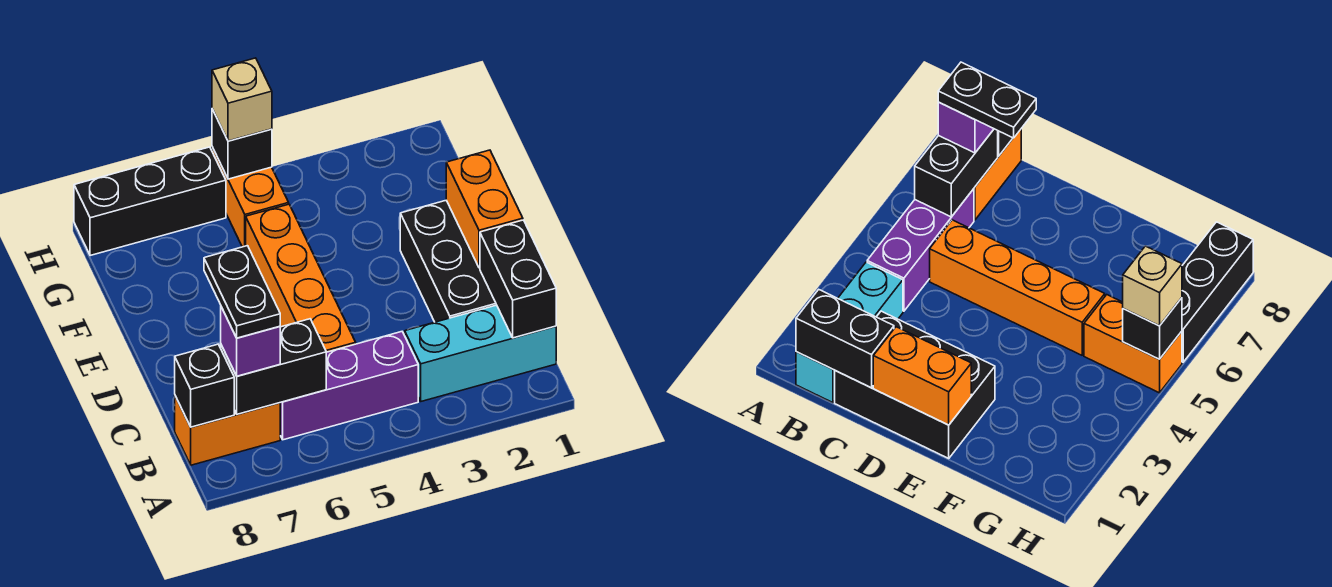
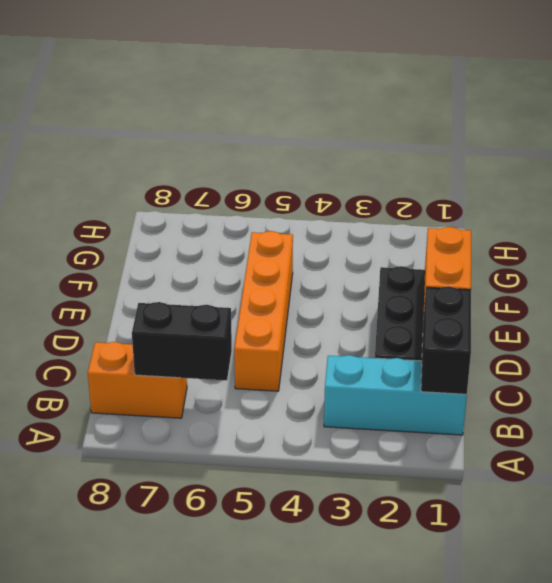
none -> purple 1x3 brick [280,332,418,440]
none -> orange 1x2 brick [212,147,289,247]
none -> black 1x3 brick [74,147,226,256]

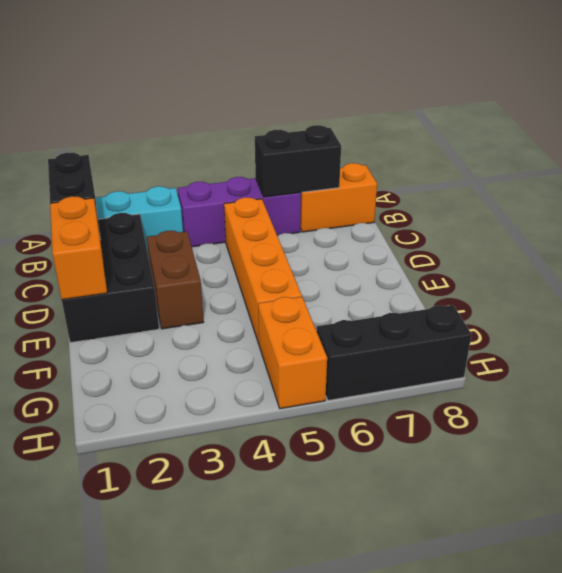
brown 1x2 brick [147,231,204,329] -> none
none -> black 1x1 brick [175,344,234,427]
none -> black 1x1 brick [212,109,272,179]
none -> purple 1x1 brick [221,307,280,376]

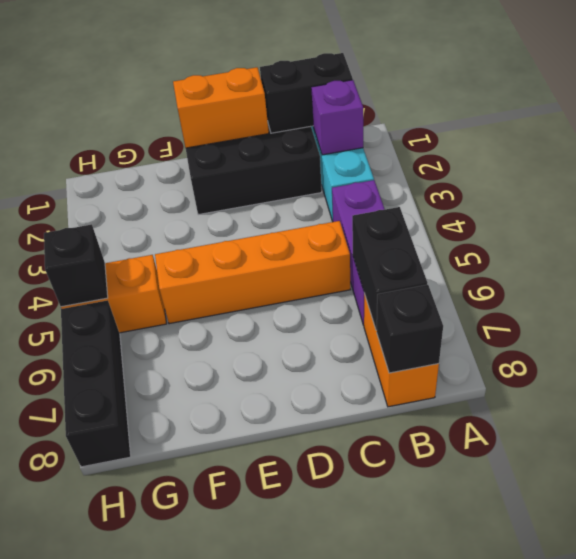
purple 1x1 brick [311,80,363,155] -> purple 1x1 brick moved to [221,307,280,376]
none -> tan 1x1 brick [212,58,272,141]
none -> black 1x2 plate [204,246,280,338]

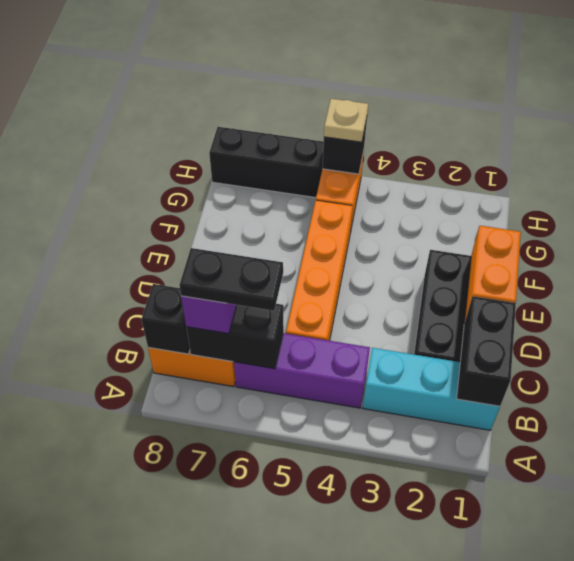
black 1x2 plate [179,248,283,311] -> black 1x2 plate turned to [204,246,280,338]
tan 1x1 plate [324,99,368,142] -> tan 1x1 brick [212,58,272,141]

